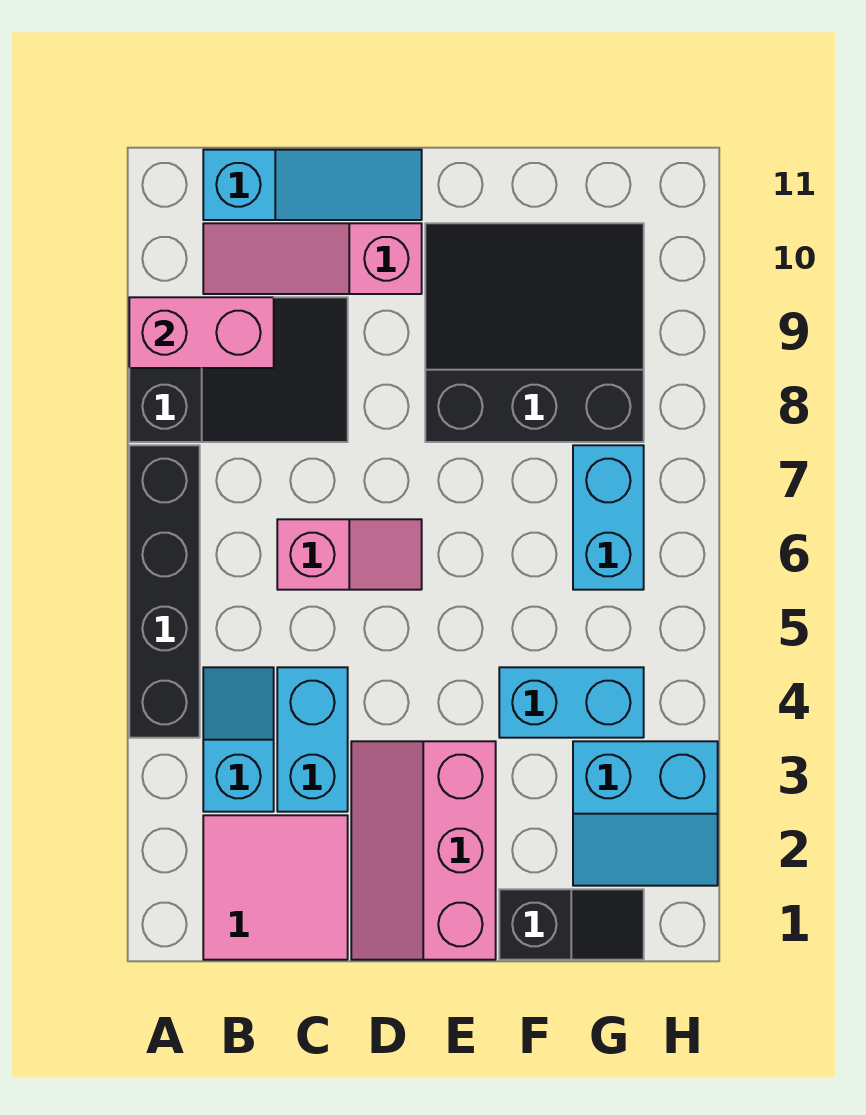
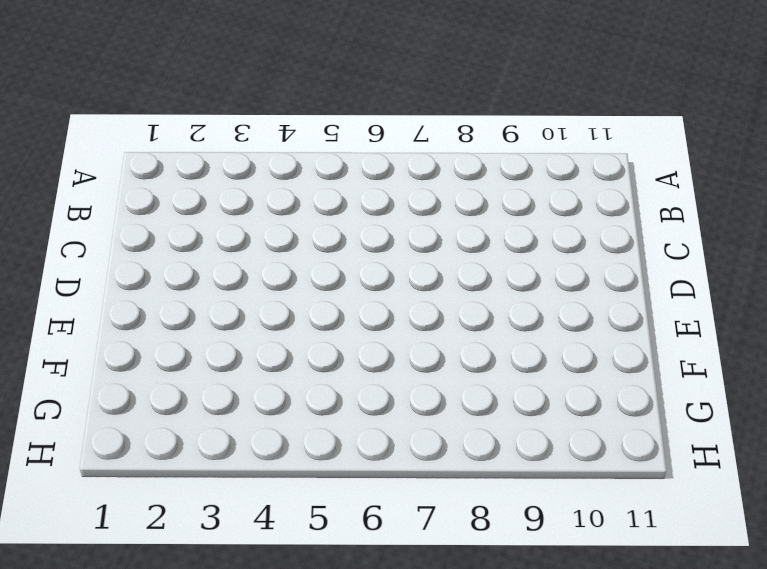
none -> black 1x4 brick [129,445,200,738]
none -> black 2x3 slope [129,297,348,442]
none -> pink 2x2 tile [203,815,348,960]

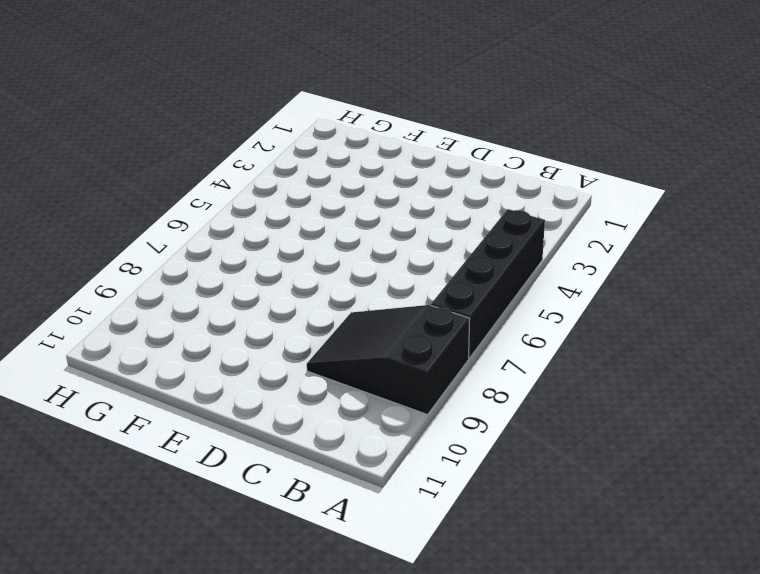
none -> pink 2x2 tile [203,815,348,960]
none -> cyan 1x2 slope [203,667,274,812]
none -> pink 1x3 slope [203,223,422,294]

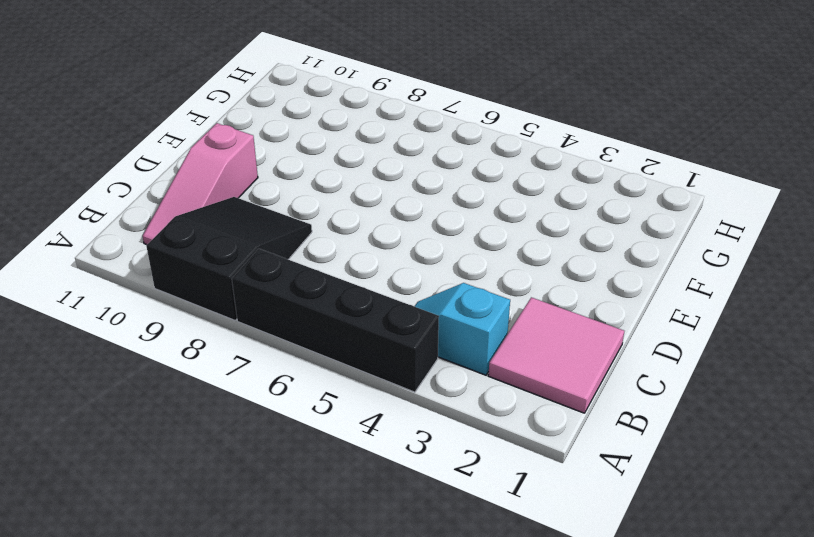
none -> cyan 1x3 slope [203,150,422,220]
none -> cyan 1x2 brick [277,667,348,812]
none -> pink 1x2 slope [277,519,422,590]

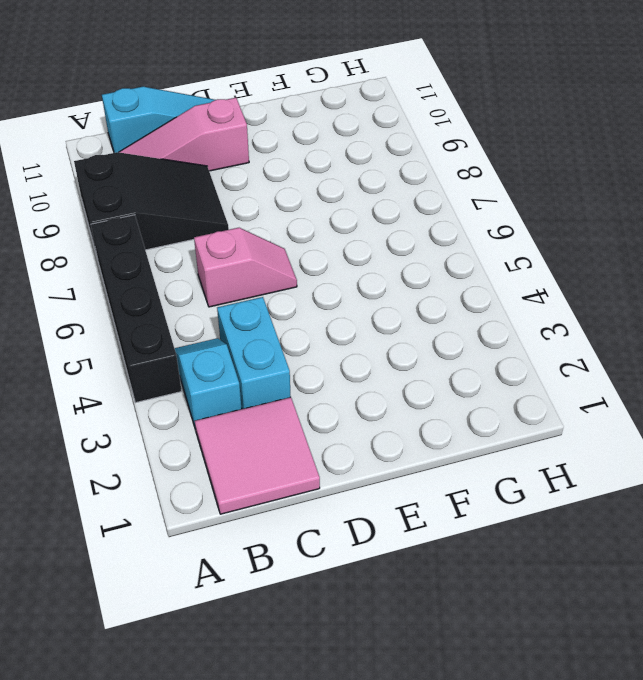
none -> pink 2x3 slope [351,741,496,960]
none -> black 3x3 slope [425,223,644,442]
none -> black 1x2 slope [499,889,644,960]

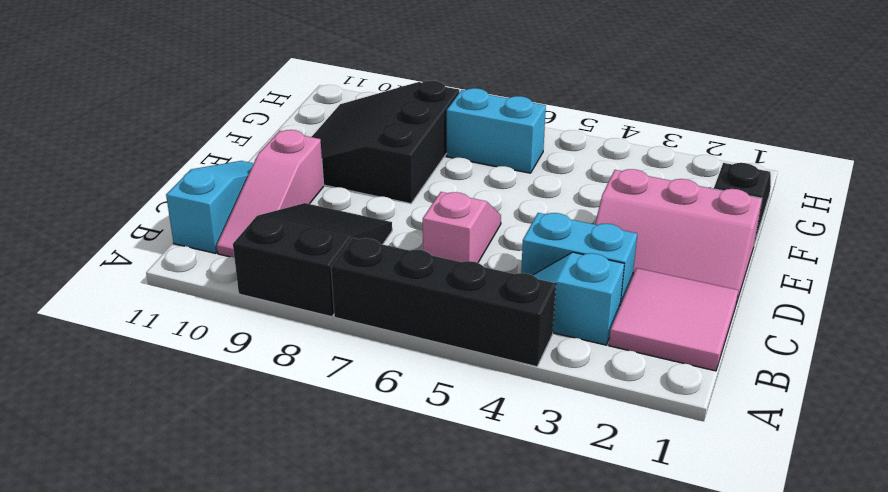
none -> cyan 1x2 brick [499,667,644,738]
none -> cyan 2x2 slope [573,741,718,886]
none -> pink 1x2 brick [129,297,274,368]

